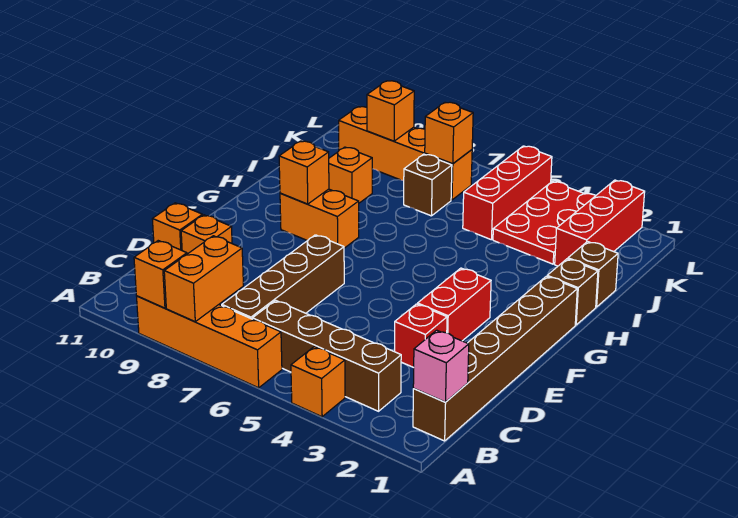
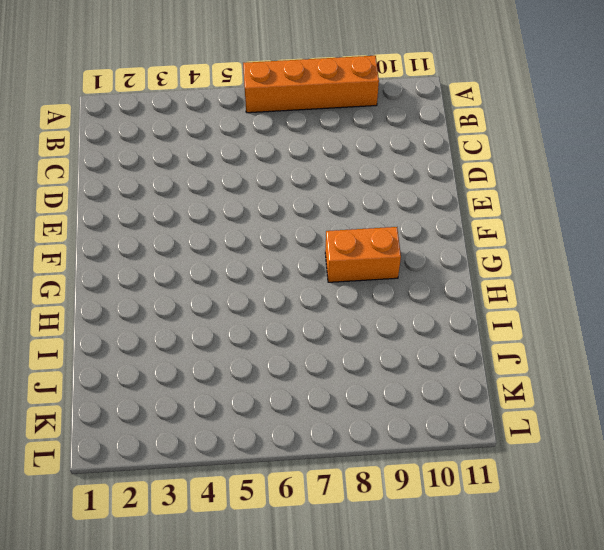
none -> orange 1x1 brick [291,347,345,417]
none -> brown 1x6 brick [413,276,577,441]
none -> brown 1x4 brick [253,300,401,411]

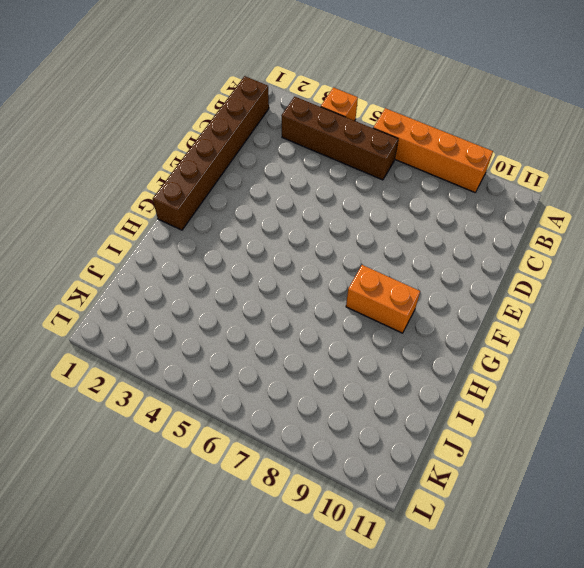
none -> brown 1x4 brick [222,235,344,319]
none -> red 1x1 brick [395,304,447,368]
none -> orange 1x1 brick [181,215,232,254]

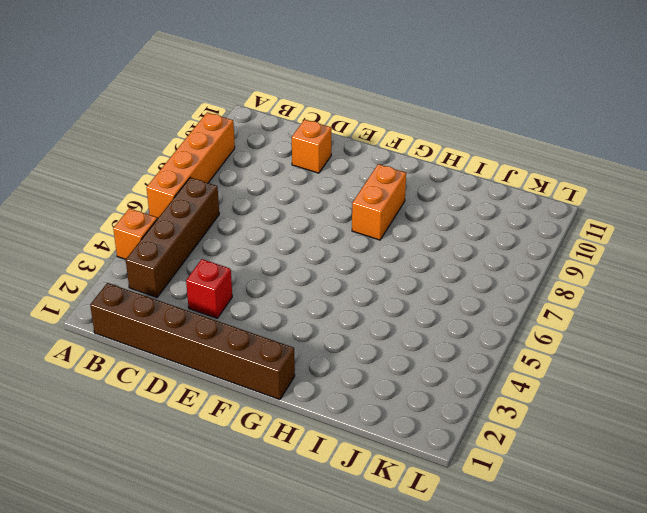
none -> brown 1x4 brick [222,235,344,319]
none -> orange 1x1 brick [152,203,203,250]
none -> red 1x2 brick [418,268,491,341]

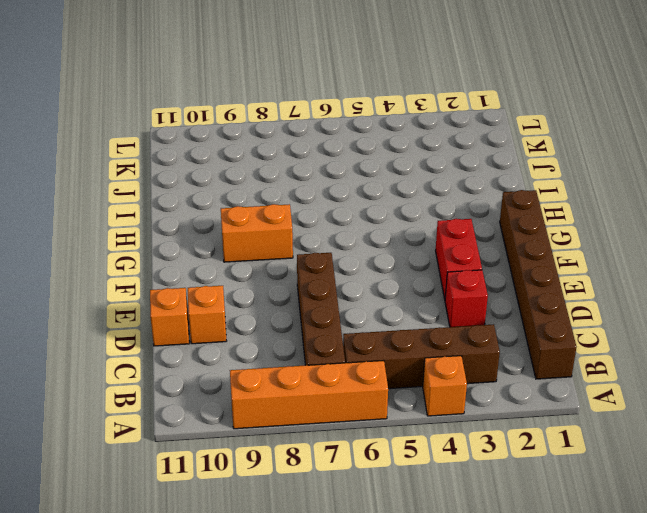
none -> brown 1x1 brick [547,259,598,325]
none -> brown 1x1 brick [568,242,618,307]
none -> orange 1x1 brick [329,147,372,203]

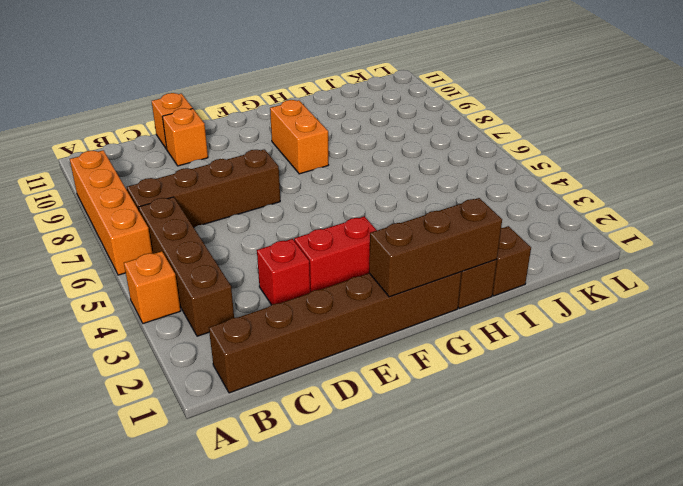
brown 1x3 brick [369,198,502,297] -> none
none -> orange 1x1 brick [329,147,372,203]
none -> red 1x3 brick [555,180,645,266]
none -> red 2x3 plate [493,181,595,264]

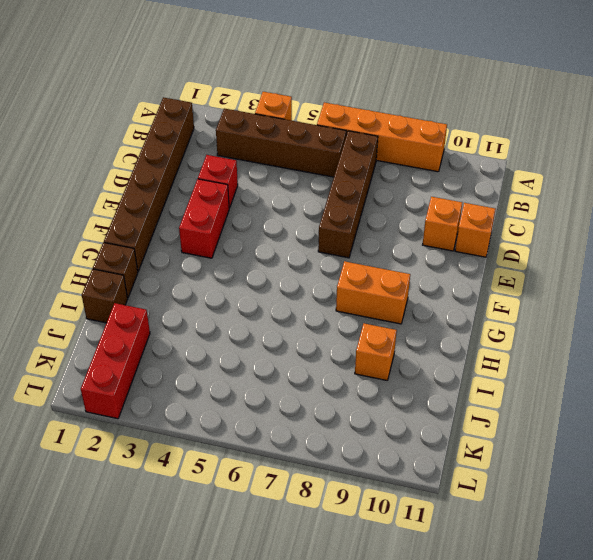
none -> red 2x3 plate [493,181,595,264]
none -> red 1x3 brick [463,146,552,240]
none -> brown 1x1 brick [404,154,452,216]

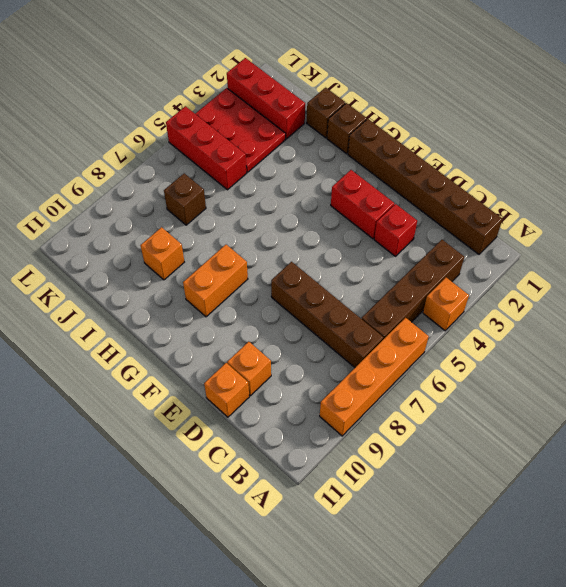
none -> orange 1x4 brick [339,107,472,200]
none -> orange 1x2 brick [164,236,243,322]
none -> orange 1x1 brick [134,241,187,308]

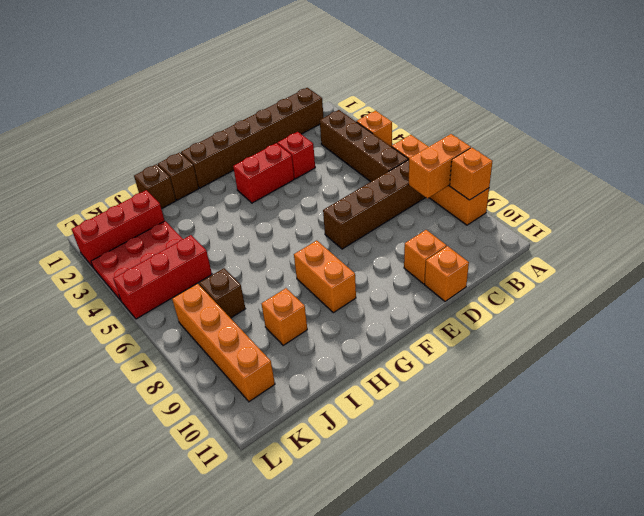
none -> pink 1x1 brick [413,330,469,402]
none -> orange 1x1 brick [279,141,329,204]
none -> orange 1x1 brick [425,102,473,164]

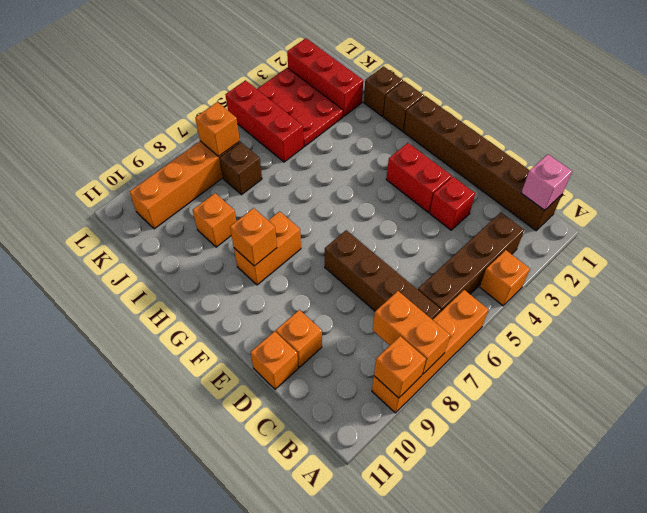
none -> orange 1x1 brick [367,81,414,141]

